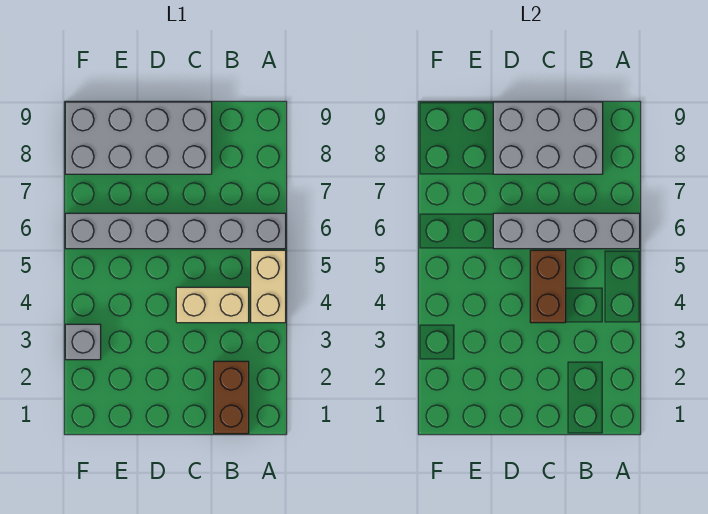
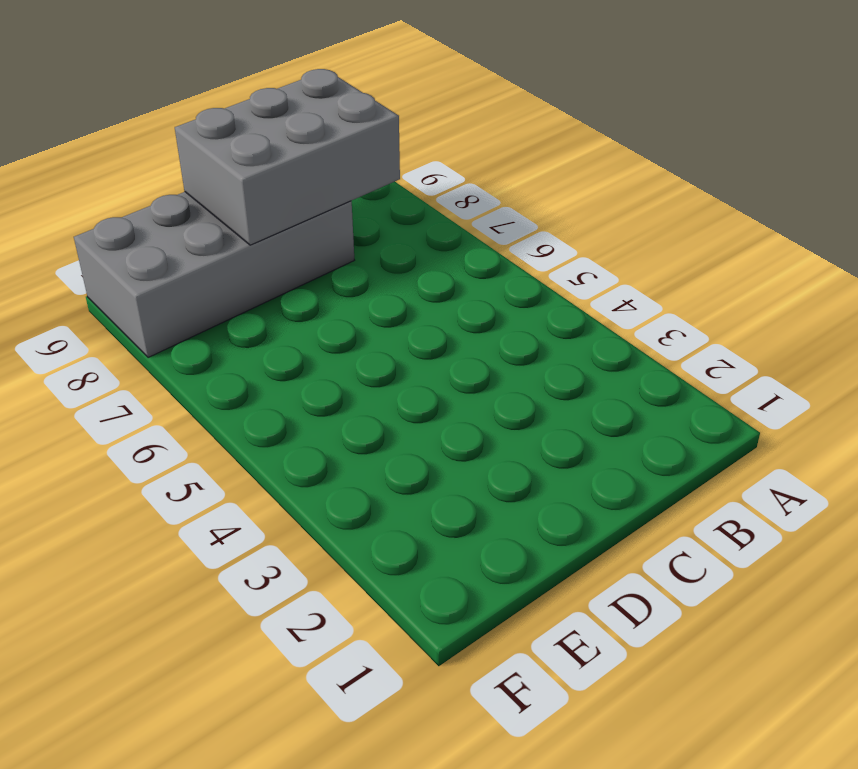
none -> tan 1x2 brick [251,250,286,323]
none -> grey 1x6 brick [65,213,286,249]

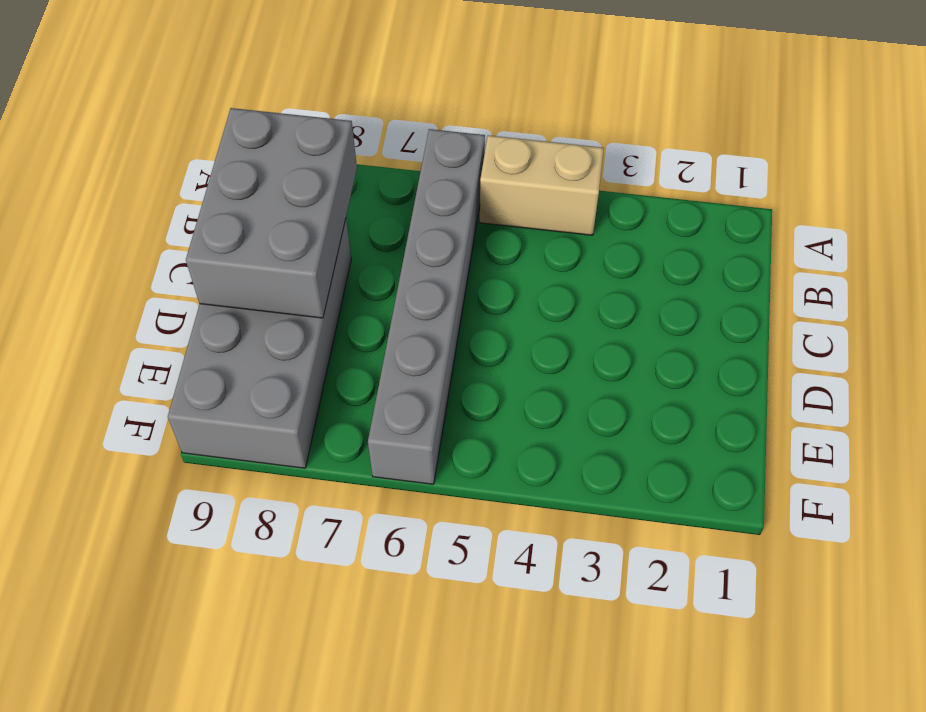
none -> brown 1x2 brick [214,361,249,434]
none -> tan 1x2 brick [176,287,249,323]

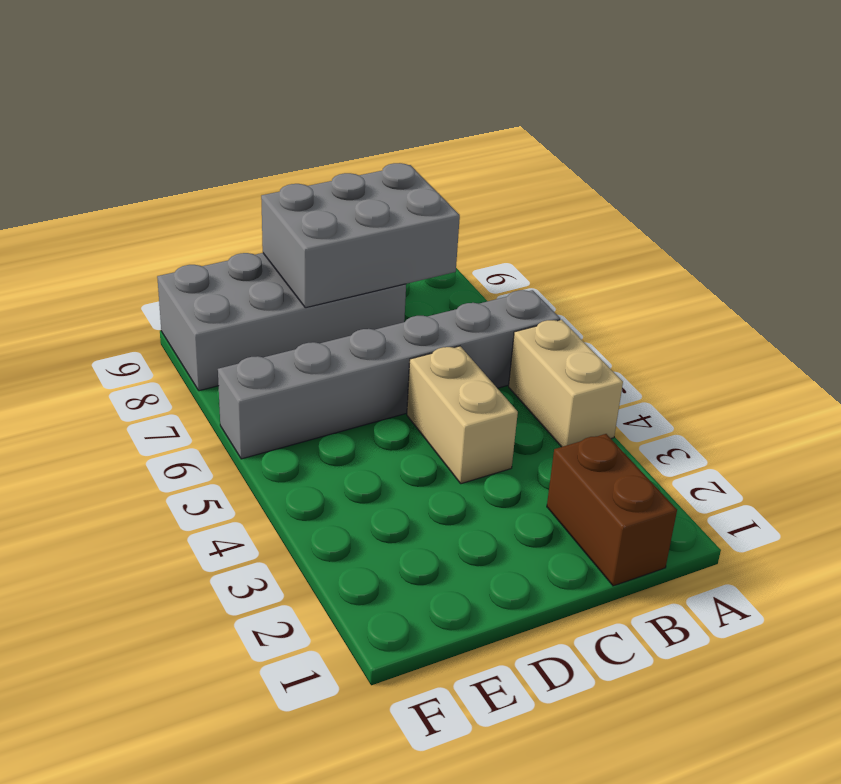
tan 1x2 brick [407,346,518,484] -> tan 1x2 brick turned to [176,287,249,323]
none -> grey 1x1 brick [65,324,101,360]
none -> grey 1x4 brick [493,213,640,249]

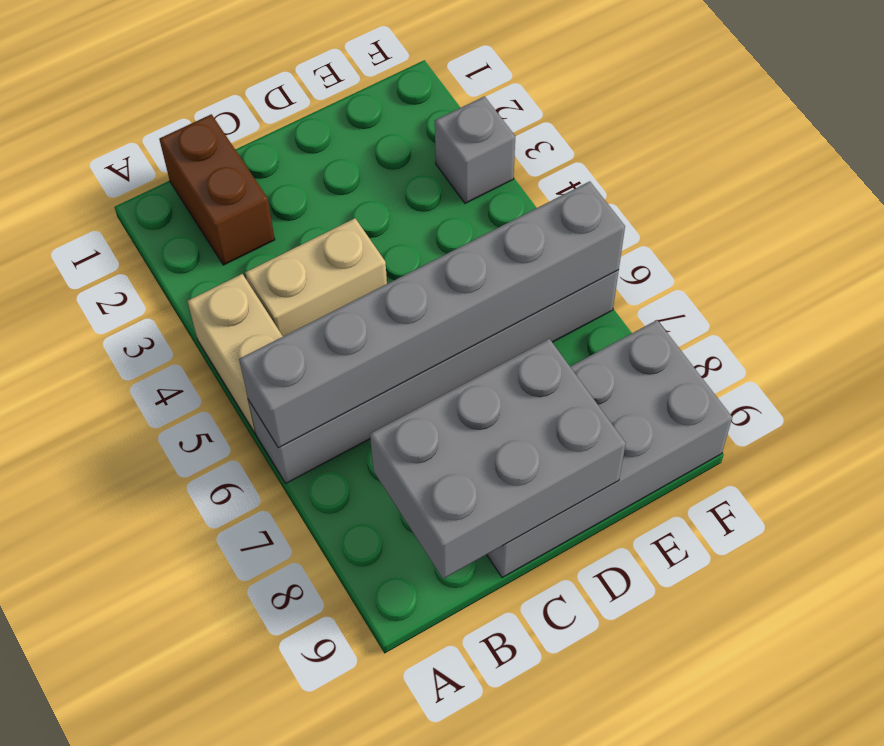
grey 1x6 brick [239,181,625,448] -> grey 1x4 brick [493,213,640,249]
none -> brown 1x2 brick [530,250,566,323]

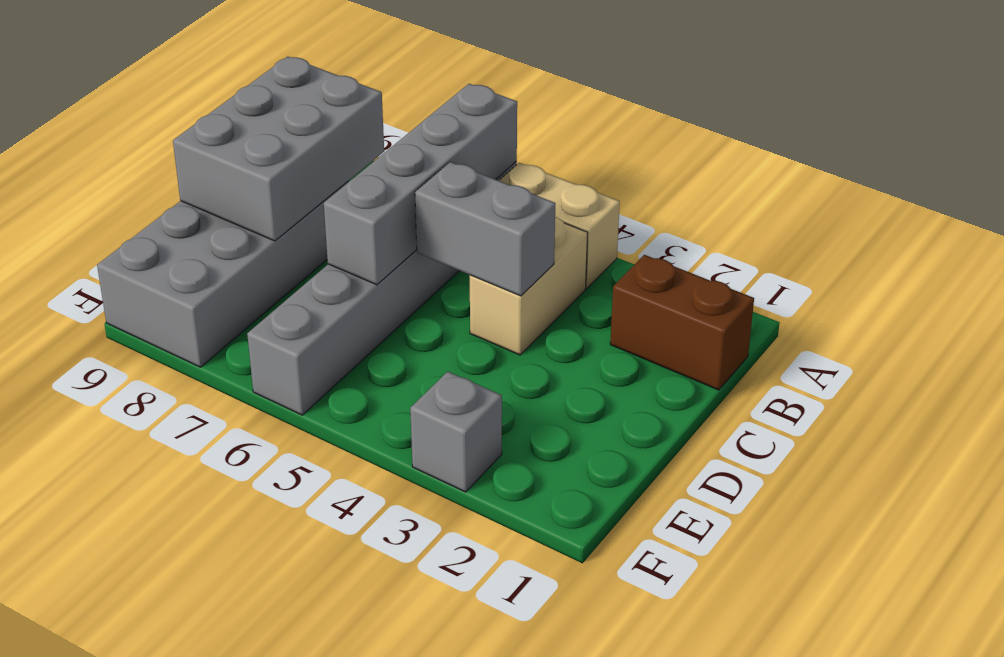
grey 1x2 brick [415,162,556,296] -> brown 1x2 brick [530,250,566,323]

